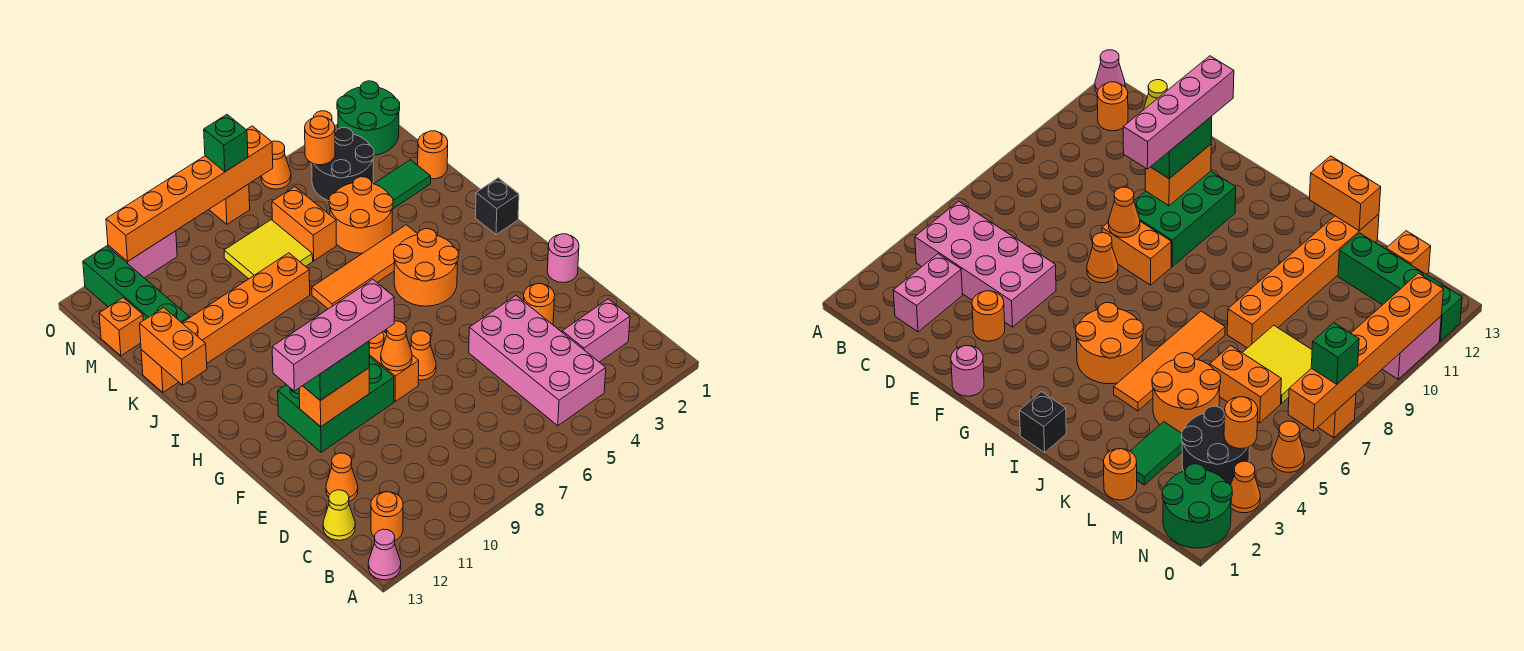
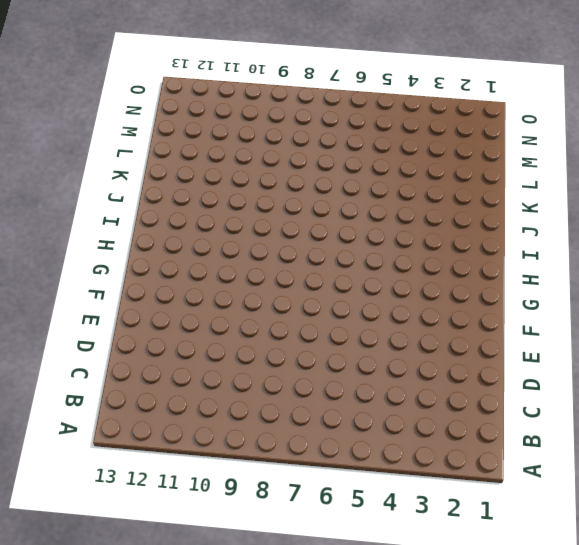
none -> pink 1x1 cone [368,529,401,580]
none -> pink 2x4 brick [469,296,606,426]
none -> orange 1x1 round brick [371,492,403,540]
none -> pink 1x2 brick [562,299,630,362]

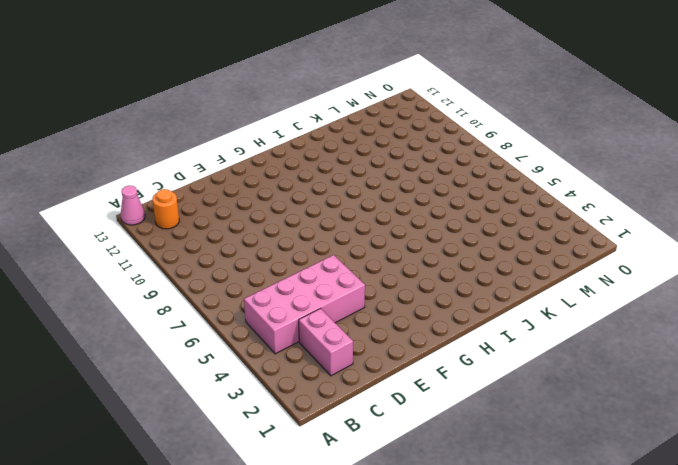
none -> yellow 1x1 cone [323,490,355,540]
none -> orange 1x1 cone [326,453,358,502]
none -> orange 1x1 round brick [524,284,555,325]
none -> pink 1x1 round brick [547,234,579,283]

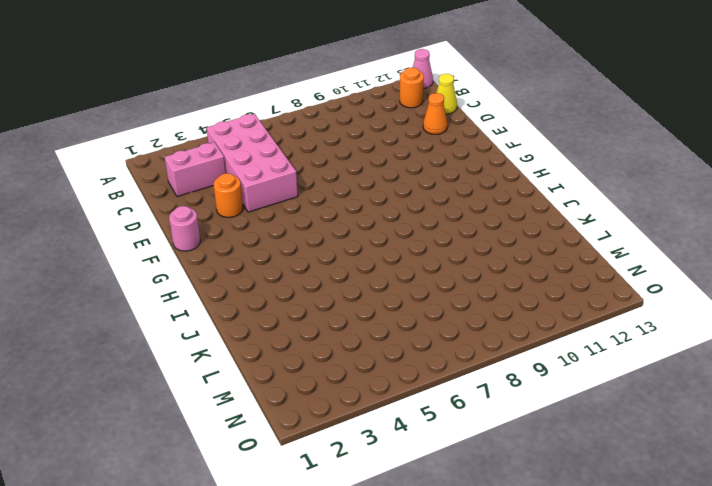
none -> orange 1x1 cone [410,331,436,380]
none -> orange 1x2 brick [369,331,419,401]
none -> green 2x3 brick [278,356,394,452]
none -> orange 2x2 round brick [394,229,458,306]

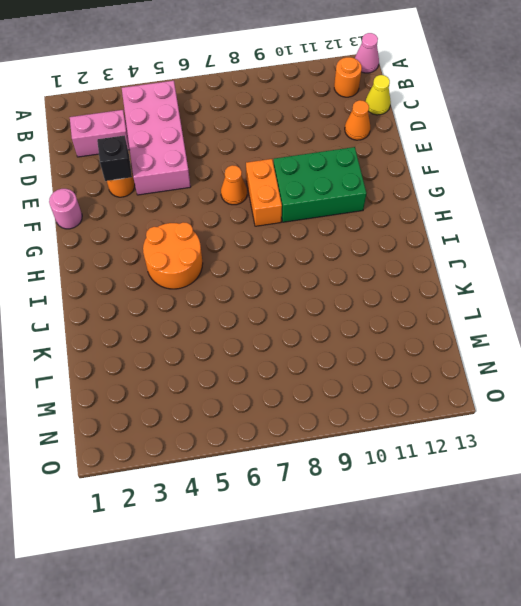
black 1x1 brick [97,136,132,181] -> black 1x1 brick moved to [476,178,519,235]
none -> orange 1x4 tile [312,225,418,309]
none -> orange 2x2 round brick [329,177,393,253]
none -> orange 1x6 brick [141,253,310,392]
none -> orange 1x1 round brick [418,131,448,179]

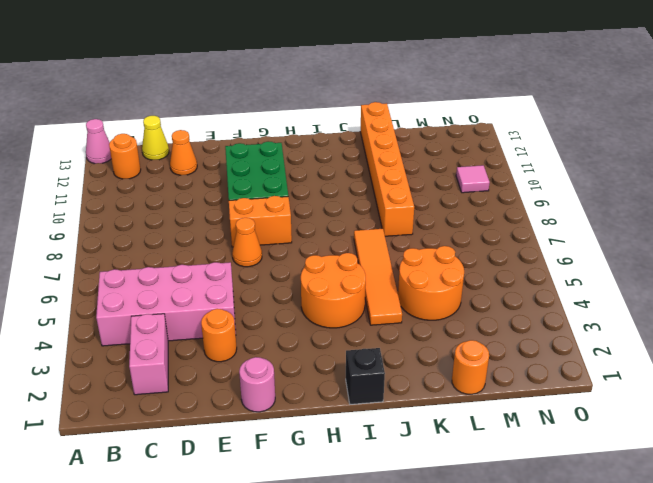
pink 1x1 tile [456,165,490,193] -> none
none -> green 1x2 tile [374,160,431,209]
none -> orange 1x2 brick [272,187,336,261]
none -> yellow 2x2 tile [224,220,313,279]
none -> green 1x4 brick [83,246,189,323]

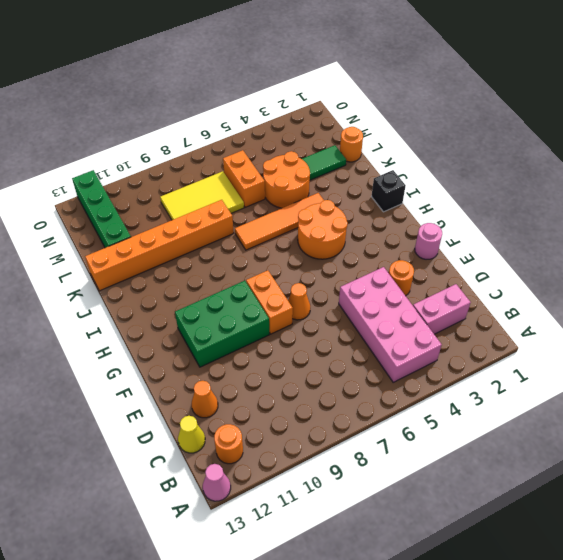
yellow 2x3 tile [160,171,244,220] -> yellow 2x2 tile [224,220,313,279]
none -> black 2x2 round brick [312,128,374,201]
none -> orange 1x1 brick [99,298,143,356]
none -> green 2x2 round brick [337,81,400,155]
none -> orange 1x1 cone [1231,461,1260,513]

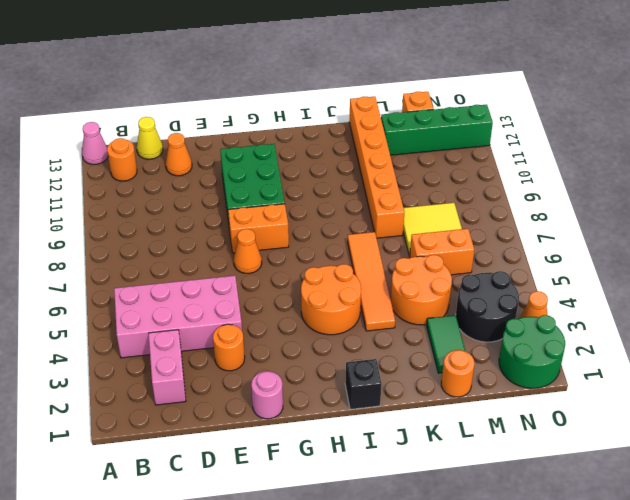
none -> orange 1x1 cone [261,141,291,189]
none -> orange 1x1 brick [209,184,250,224]
none -> pink 1x2 brick [108,231,177,278]
none -> orange 1x1 cone [381,321,412,371]

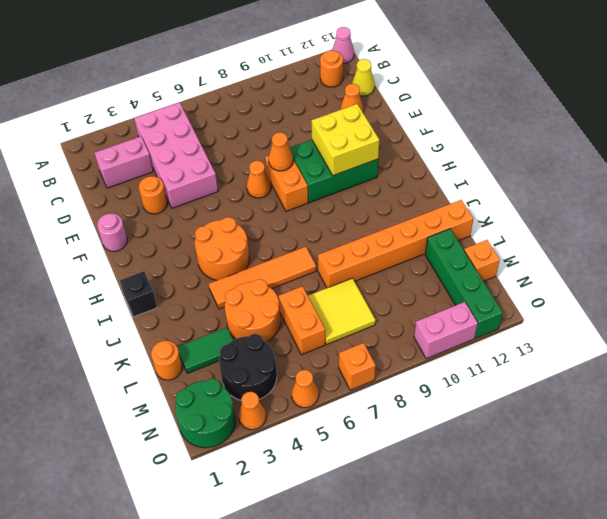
yellow 2x2 brick [311,104,379,176] -> orange 1x2 brick [299,368,369,427]
none -> orange 1x2 brick [140,308,207,385]
none -> orange 1x1 round brick [305,116,335,165]
none -> orange 1x6 brick [106,126,273,262]
none -> green 1x2 brick [303,341,369,401]

